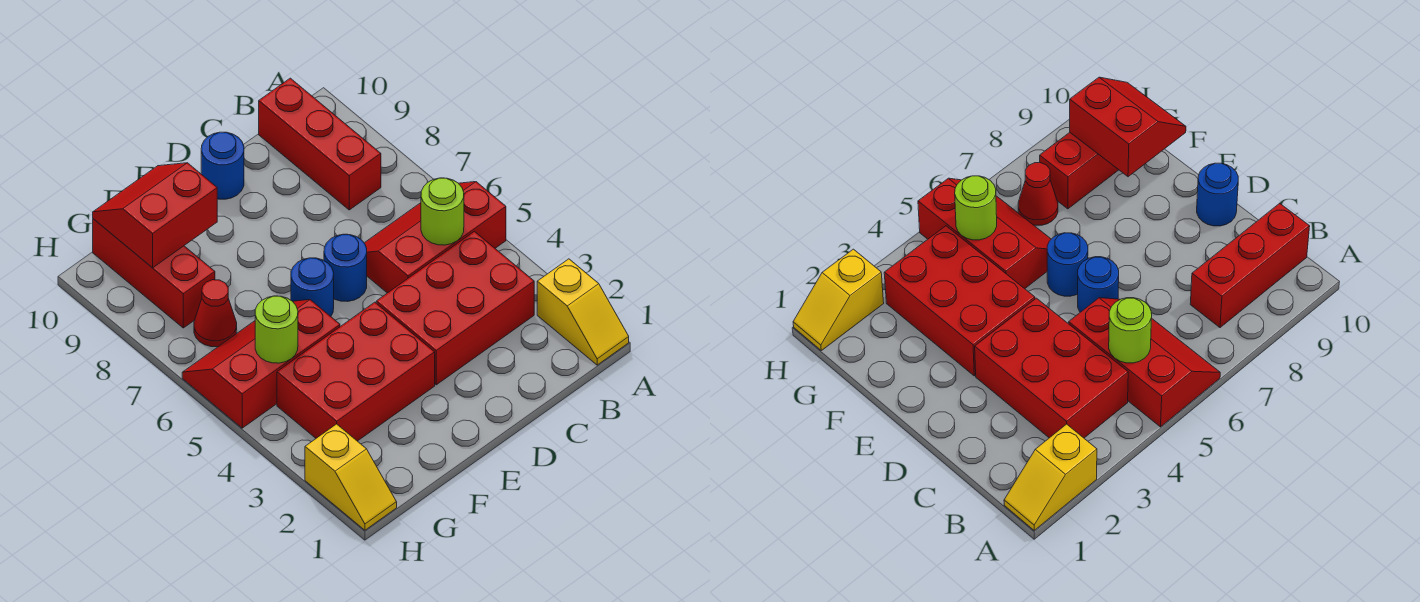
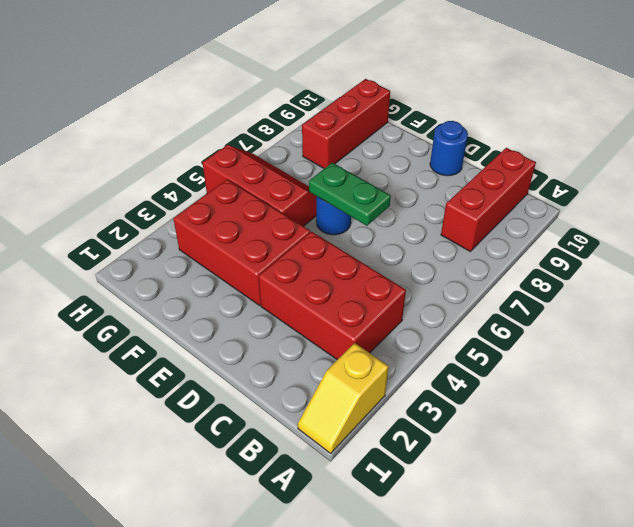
green 1x2 plate [309,163,391,226] -> none
none -> red 2x3 slope [365,182,506,293]
none -> blue 1x1 round brick [324,234,367,302]
none -> red 1x1 cone [194,280,237,347]

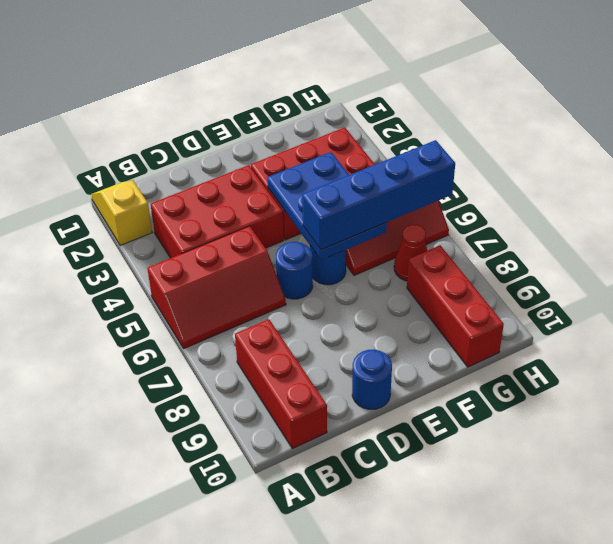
blue 2x3 plate [267,152,387,260] -> none
blue 1x4 brick [302,140,455,250] -> none
none -> yellow 1x2 slope [305,424,397,530]
none -> lime 1x1 round brick [421,178,464,245]
none -> red 2x2 slope [93,163,217,268]

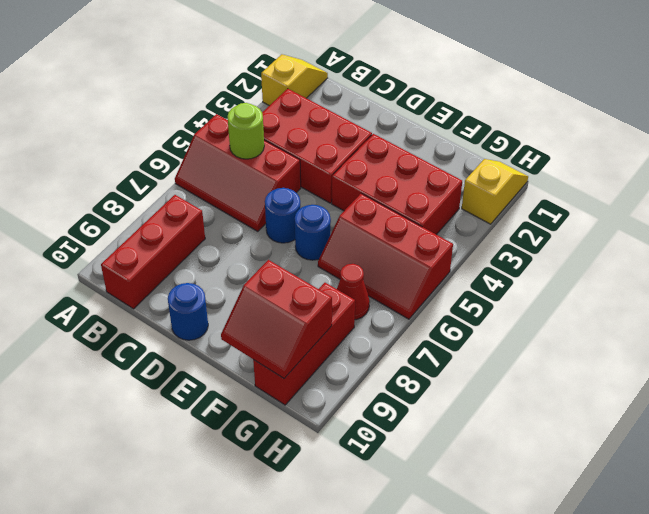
none -> lime 1x1 round brick [255,296,298,363]

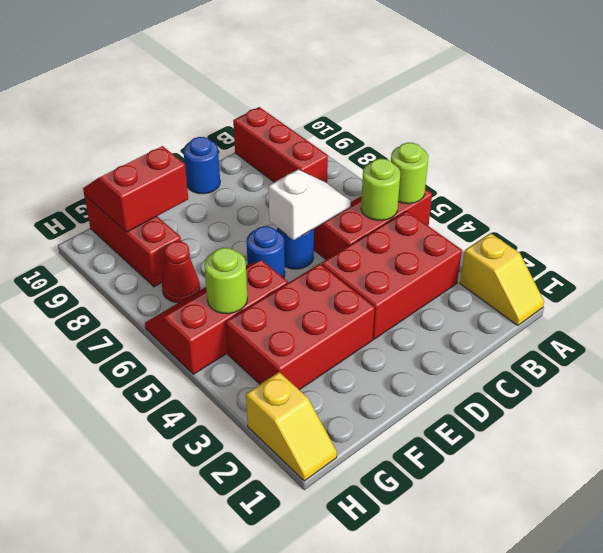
lime 1x1 round brick [391,143,428,204] -> none
white 1x2 slope [268,170,351,240] -> none

